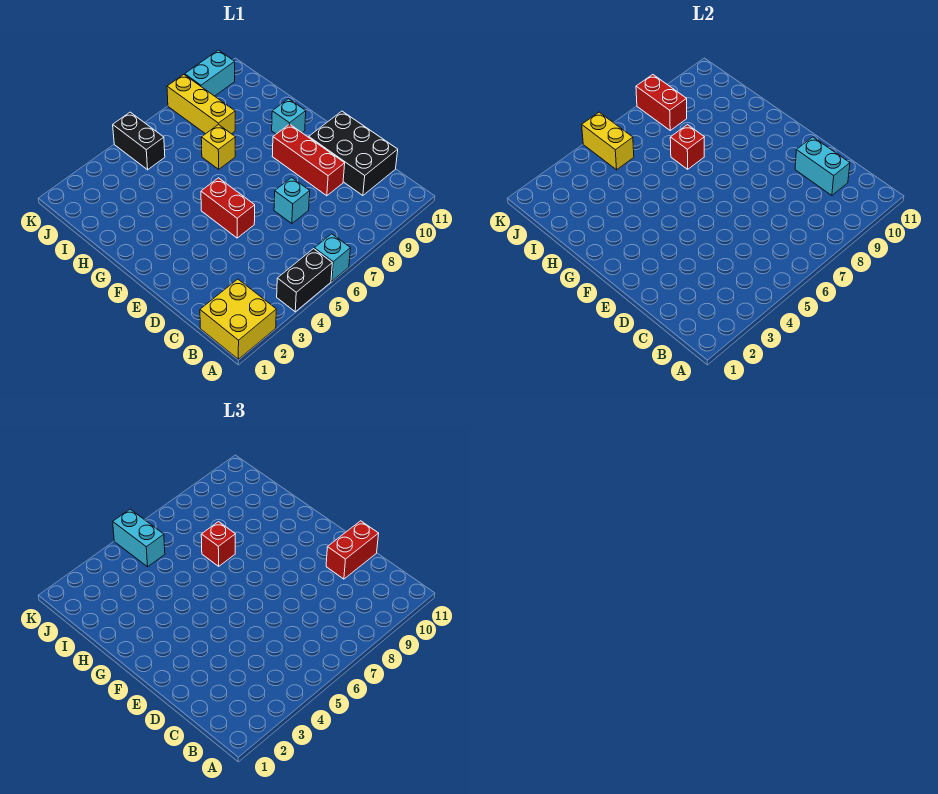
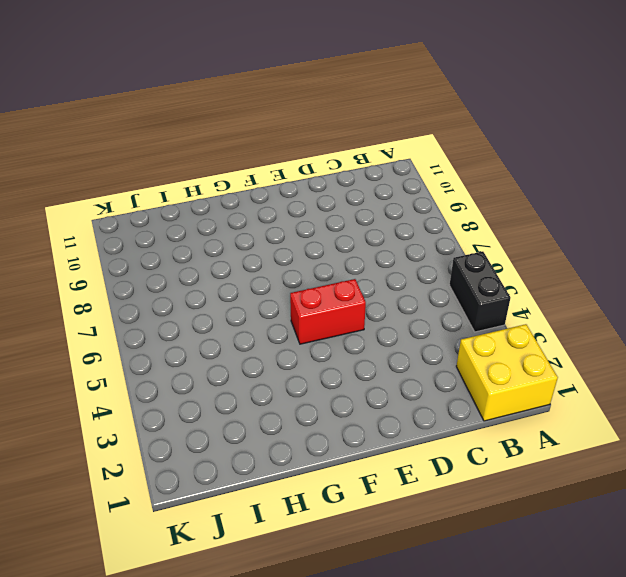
none -> cyan 1x1 brick [314,234,350,281]
none -> black 2x3 brick [309,111,398,196]
none -> cyan 1x1 brick [274,178,310,224]

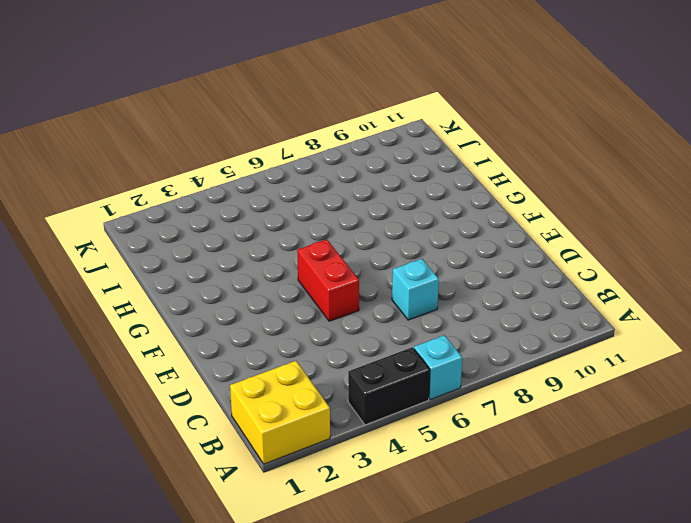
none -> black 2x3 brick [309,111,398,196]
none -> red 1x3 brick [272,124,345,196]
none -> cyan 1x1 brick [272,99,306,134]

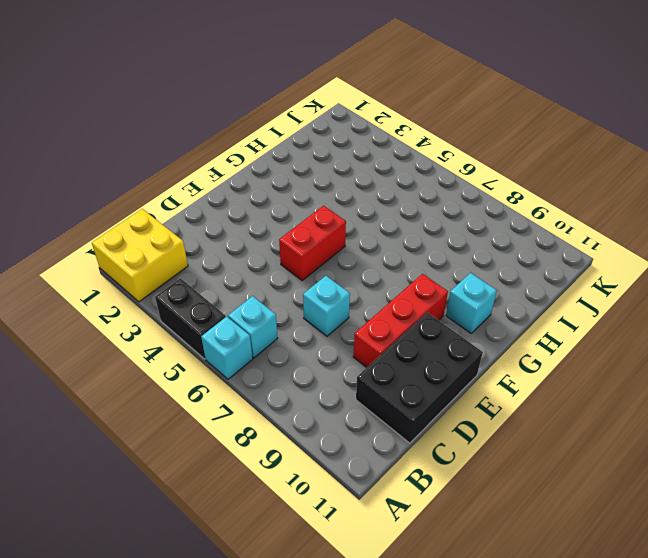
cyan 1x1 brick [228,296,278,358] -> none
none -> yellow 1x1 brick [201,125,235,169]
none -> yellow 1x3 brick [167,75,235,134]
none -> black 1x2 brick [113,112,165,170]

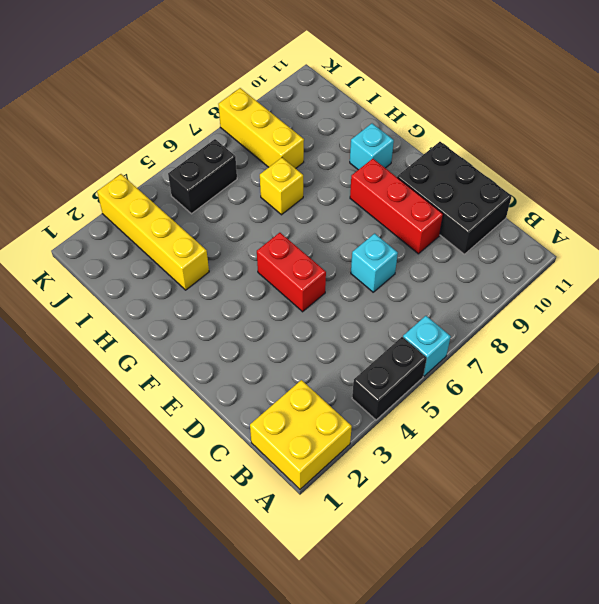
yellow 1x4 brick [97,174,209,290] -> none
black 1x2 brick [168,139,237,214] -> black 1x2 brick turned to [113,112,165,170]
none -> cyan 1x2 brick [185,50,235,96]
none -> cyan 1x2 brick [795,137,850,196]
none -> red 1x1 brick [670,125,704,169]

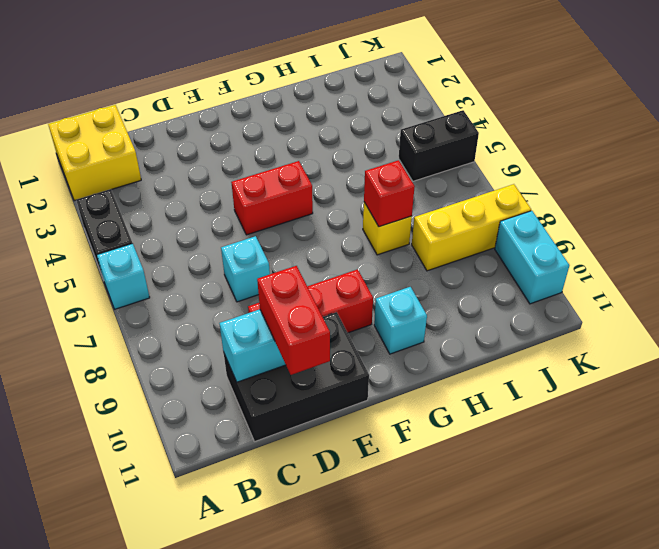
none -> yellow 1x2 brick [582,112,634,170]
none -> red 1x2 brick [636,75,687,130]
none -> red 1x1 brick [201,522,235,566]

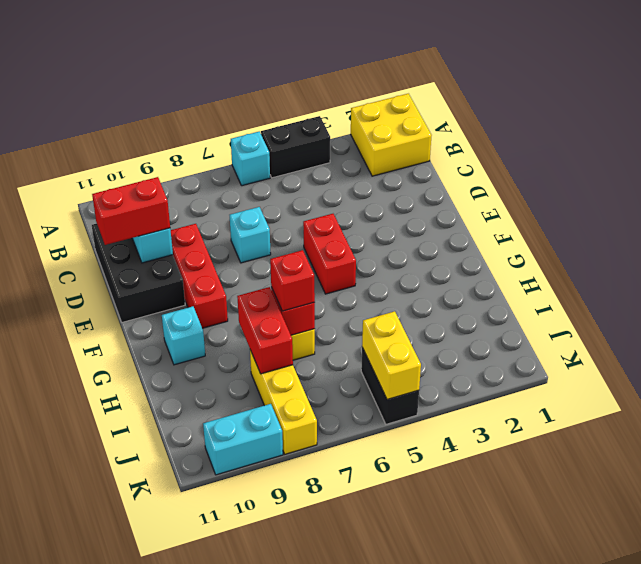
red 1x2 brick [237,287,293,374] -> red 1x2 brick moved to [636,75,687,130]
none -> cyan 1x2 brick [113,509,165,567]

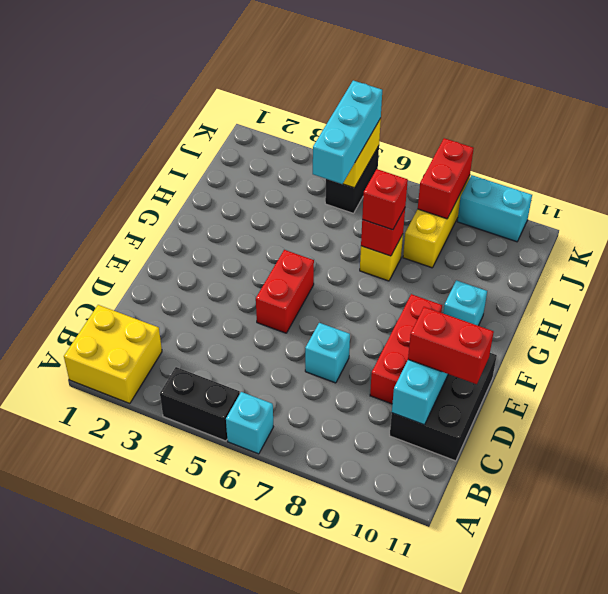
cyan 1x3 brick [313,81,382,184] -> cyan 1x2 brick [113,509,165,567]

